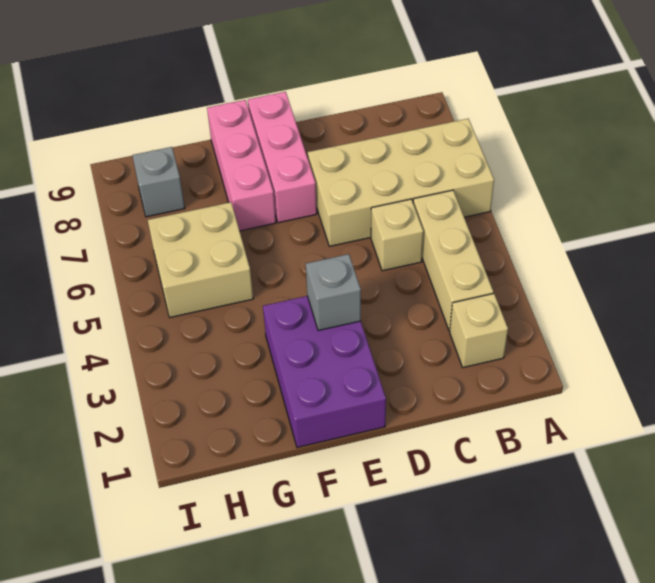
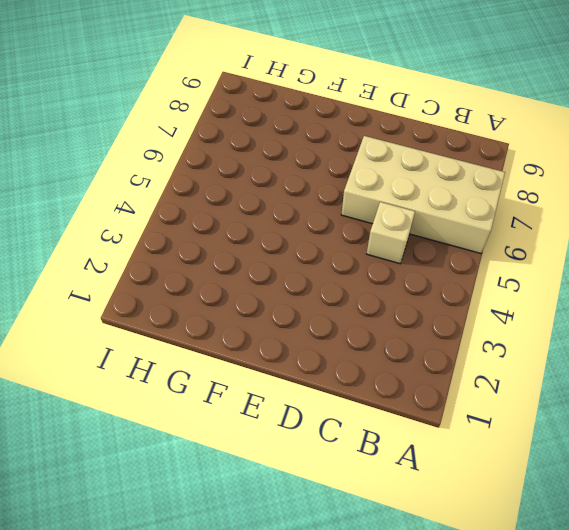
none -> tan 1x1 brick [450,293,508,367]
none -> tan 1x3 brick [413,190,493,331]

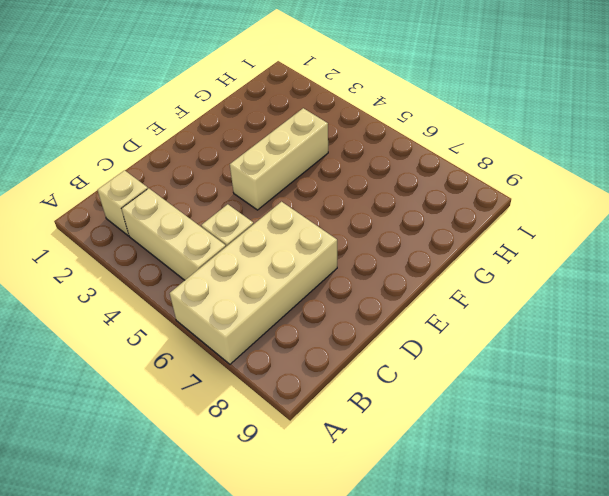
tan 1x3 brick [230,108,328,210] -> none
none -> purple 2x3 brick [263,296,386,448]
none -> pink 1x3 brick [248,92,317,223]

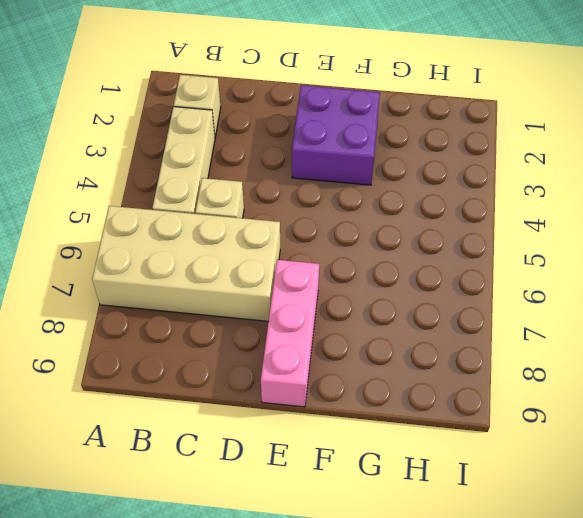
purple 2x2 brick [292,85,380,185] -> purple 2x3 brick [263,296,386,448]
none -> pink 1x3 brick [207,100,276,231]
none -> tan 2x2 brick [148,202,253,317]

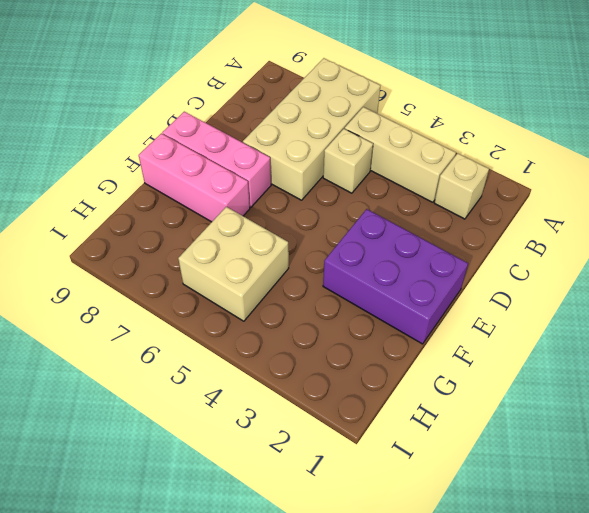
none -> grey 1x1 brick [132,147,185,217]
none -> grey 1x1 brick [306,254,361,331]

